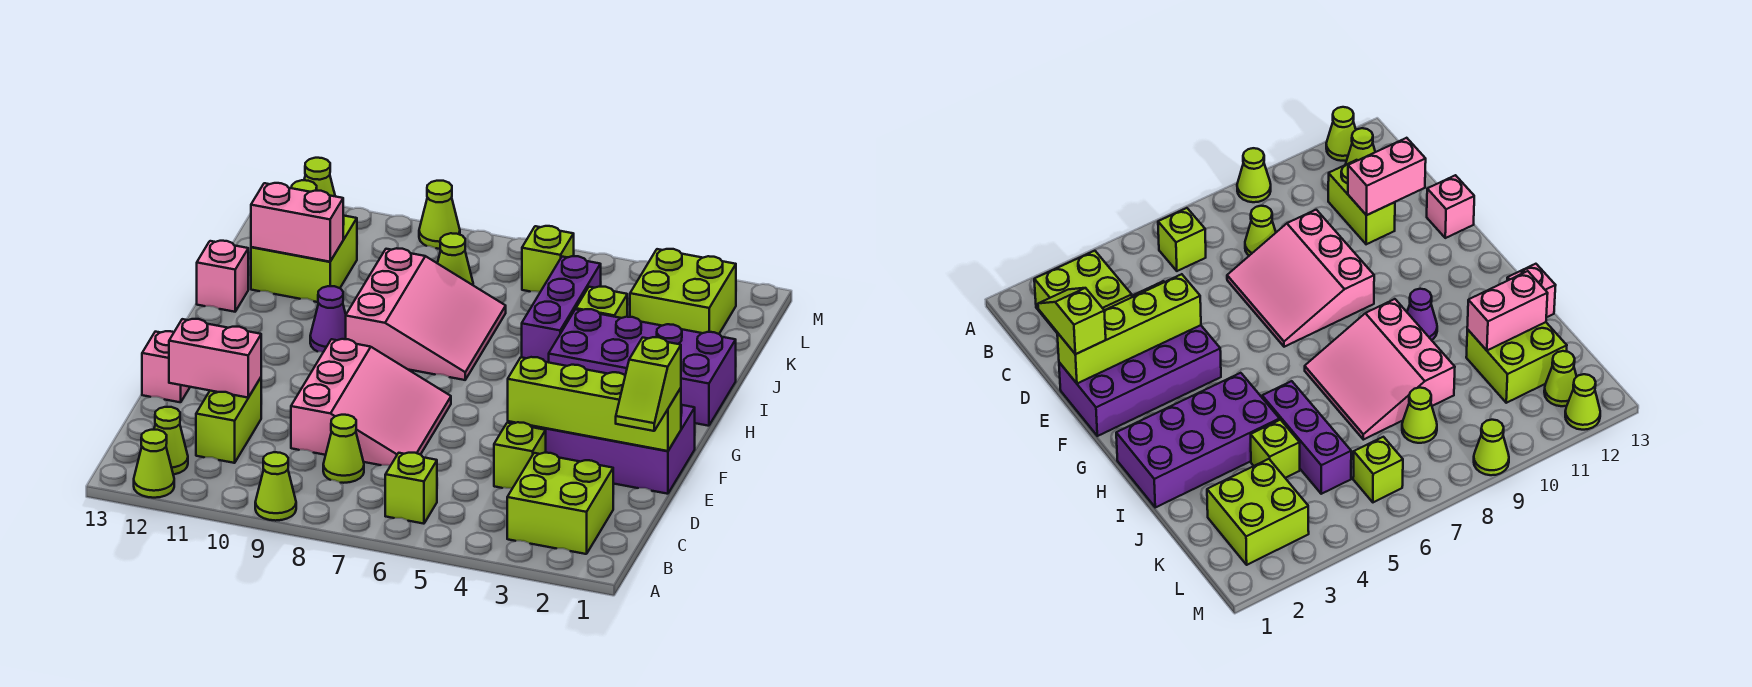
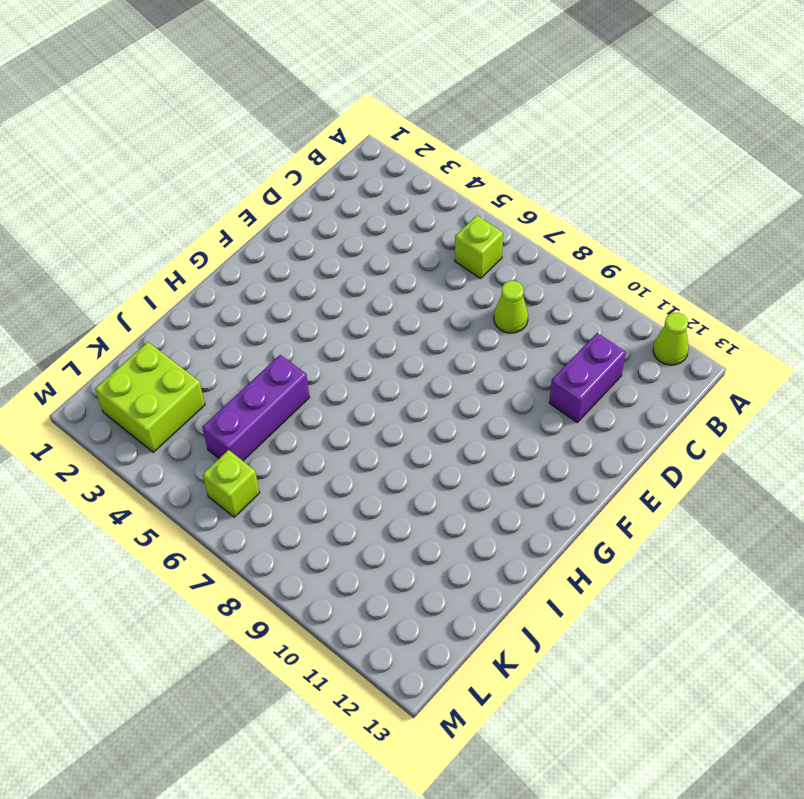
purple 1x2 brick [549,333,626,422] -> lime 1x2 brick [196,378,261,463]
none -> lime 1x1 cone [255,452,296,521]
none -> lime 2x2 brick [507,453,613,554]
none -> lime 1x1 cone [154,407,188,475]

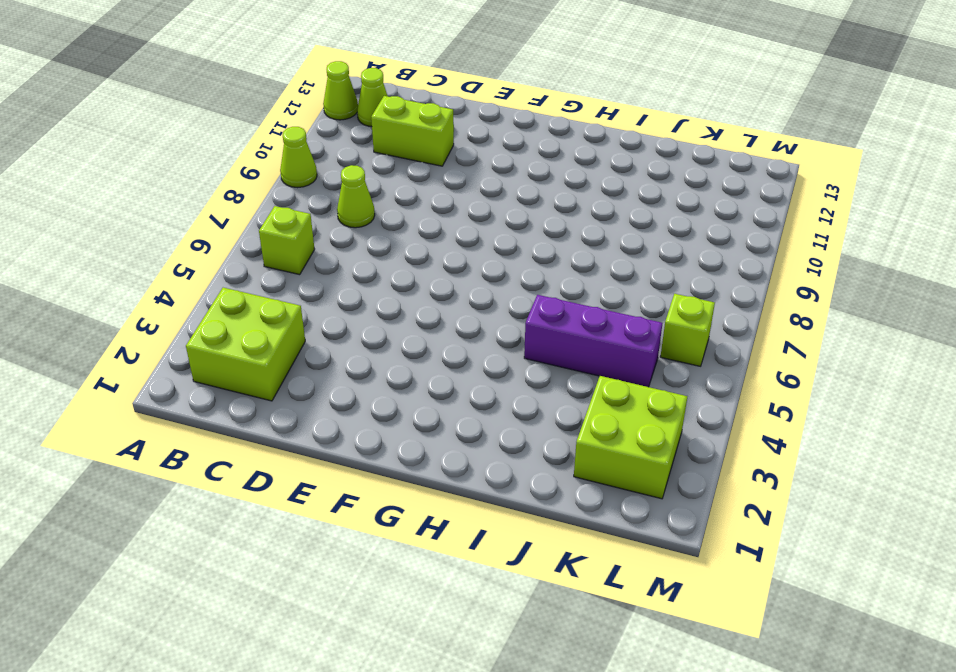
none -> lime 1x1 brick [494,422,546,488]
none -> pink 3x3 slope [291,339,451,466]
none -> purple 2x4 brick [508,405,695,494]

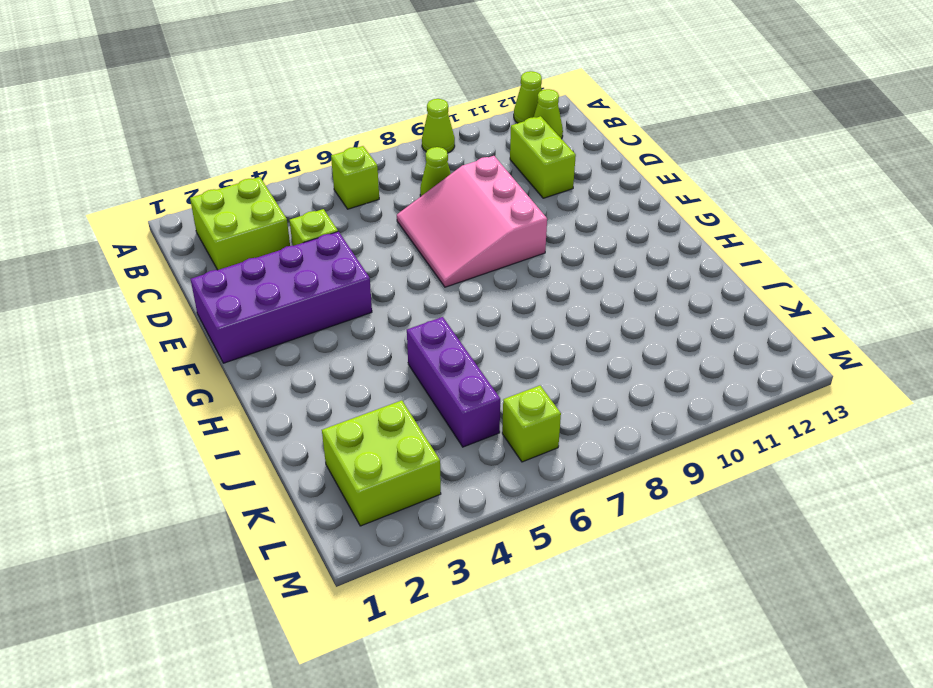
none -> pink 1x1 brick [142,331,190,402]
none -> purple 2x4 brick [549,309,736,426]
none -> pink 3x3 slope [346,248,506,380]

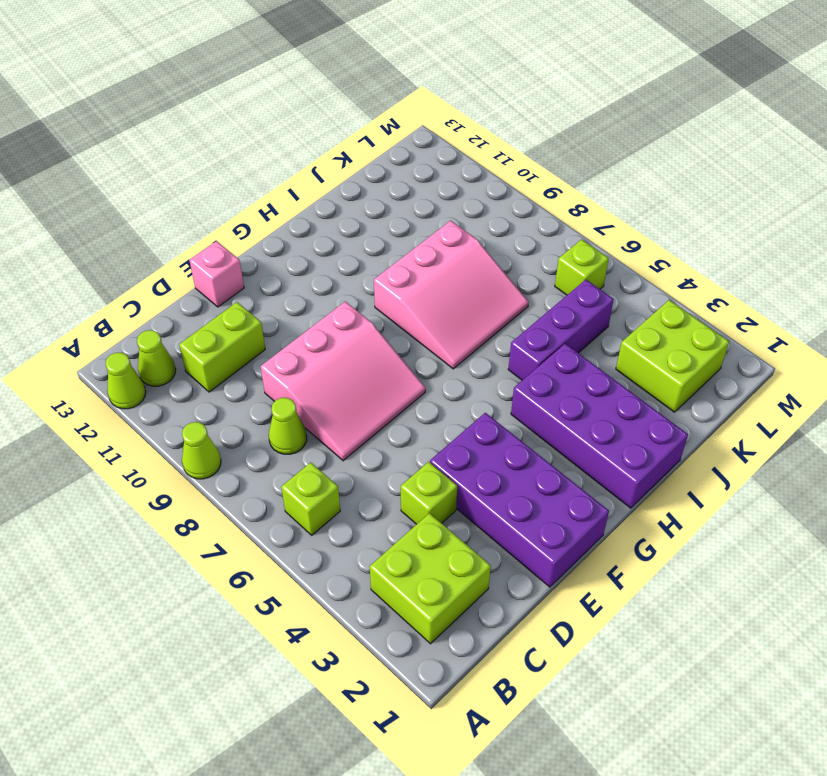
none -> purple 1x1 cone [310,286,346,352]
none -> pink 1x1 brick [197,241,248,312]
none -> lime 1x1 brick [576,287,627,318]

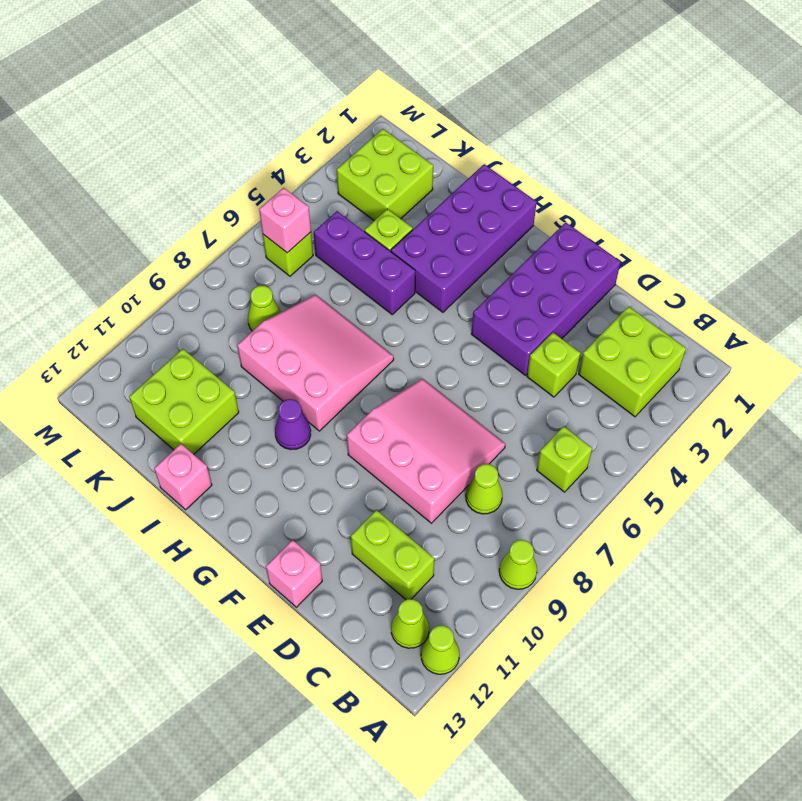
pink 1x1 brick [259,188,311,253] -> none
none -> lime 1x1 cone [1544,351,1577,406]
none -> lime 1x1 cone [419,181,460,249]
none -> lime 1x1 cone [304,158,335,196]

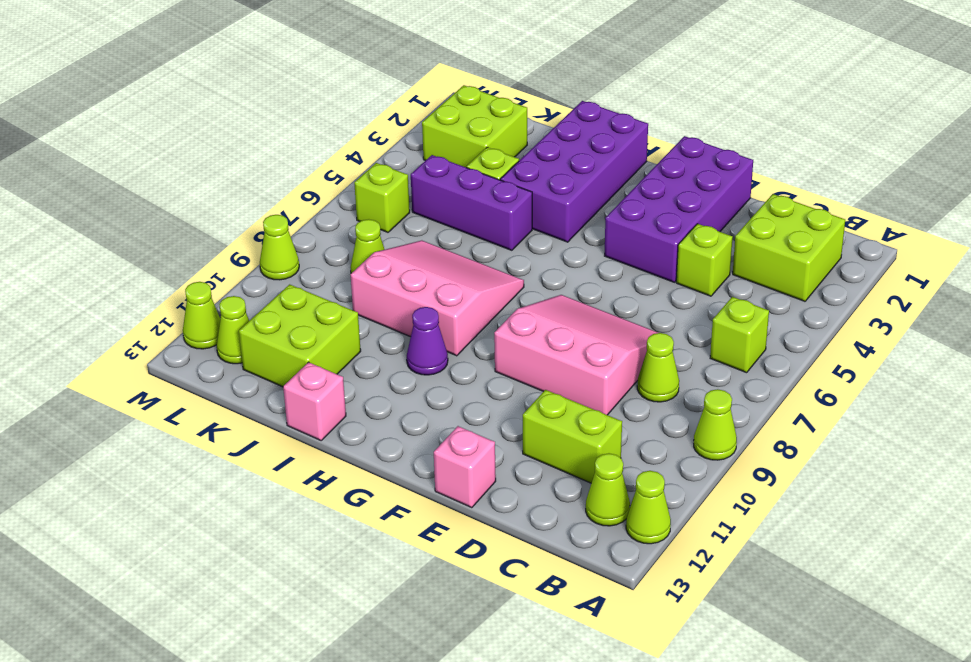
none -> pink 1x2 brick [169,319,261,398]
none -> lime 1x4 brick [508,357,681,451]
none -> pink 1x2 brick [251,183,343,262]

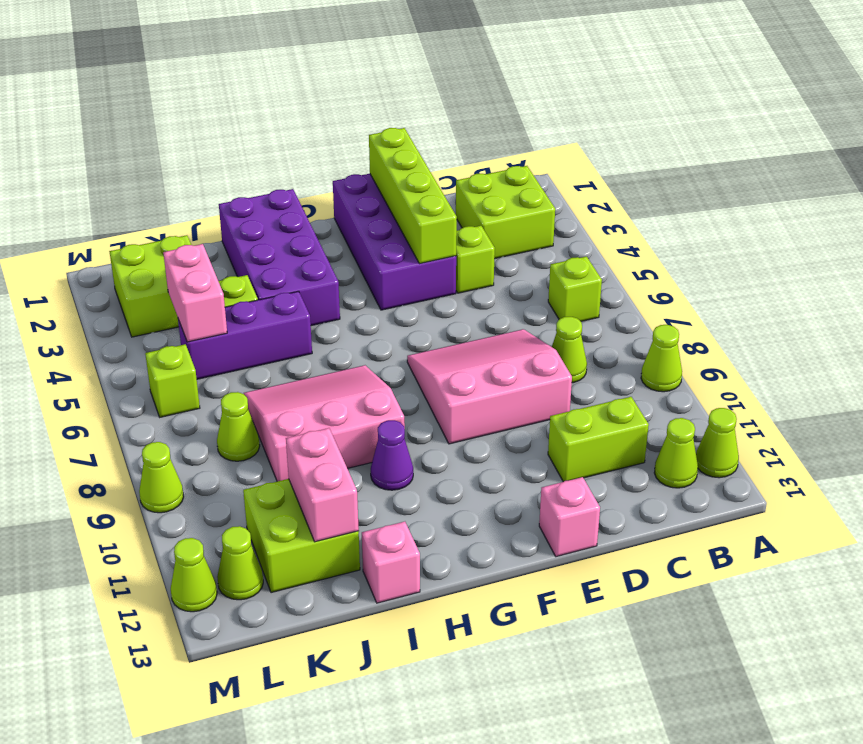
pink 1x2 brick [163,244,227,342] -> pink 1x2 brick moved to [169,319,261,398]
none -> lime 1x2 slope [616,337,681,431]

